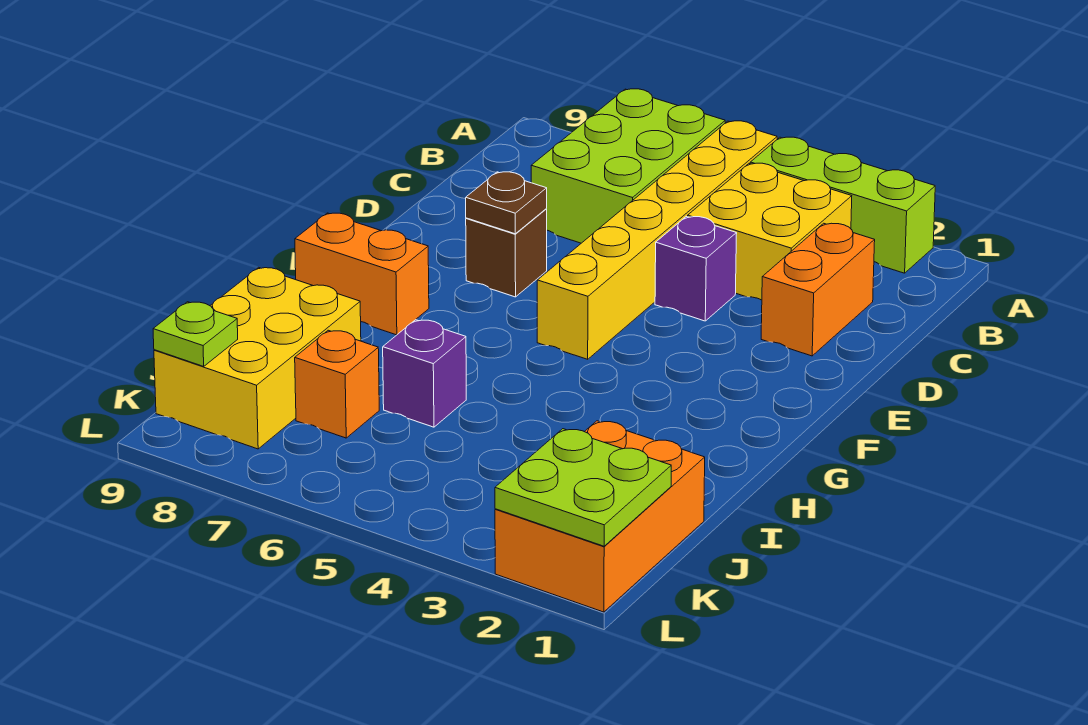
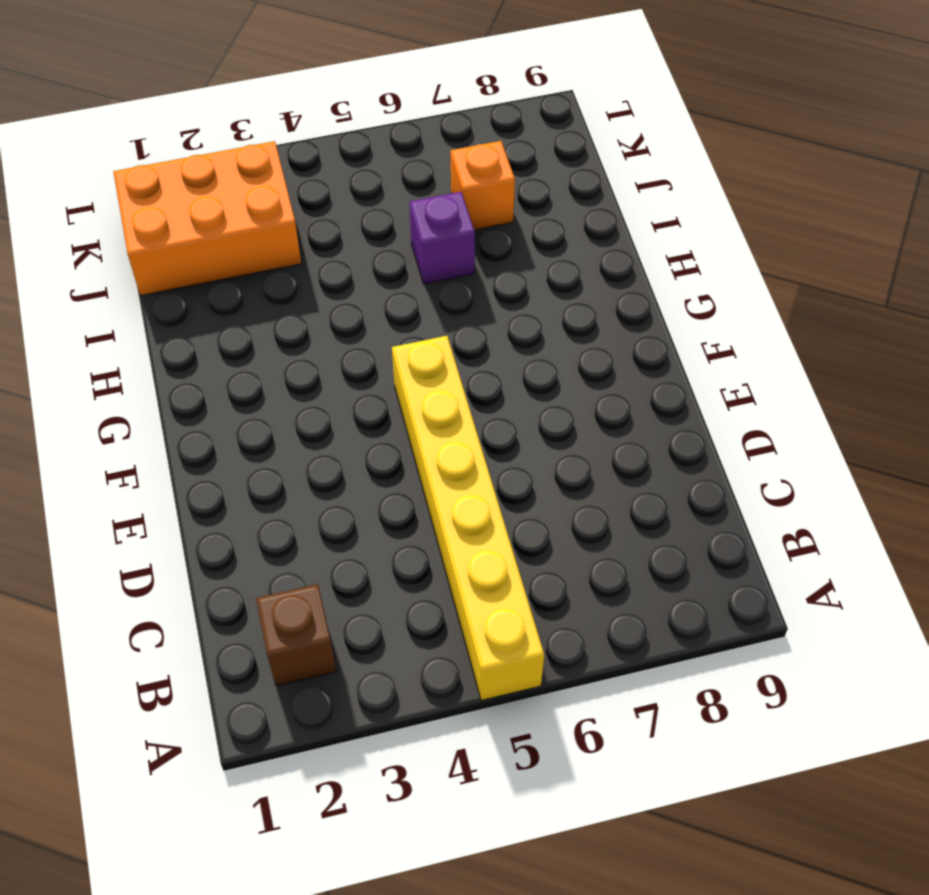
brown 1x1 brick [256,584,336,686] -> brown 1x1 brick moved to [466,209,547,297]
orange 2x3 brick [113,141,301,296] -> orange 2x3 brick turned to [495,421,705,612]
none -> lime 1x3 brick [750,137,935,273]
none -> lime 2x3 brick [531,89,725,243]
none -> yellow 2x2 brick [688,163,852,300]

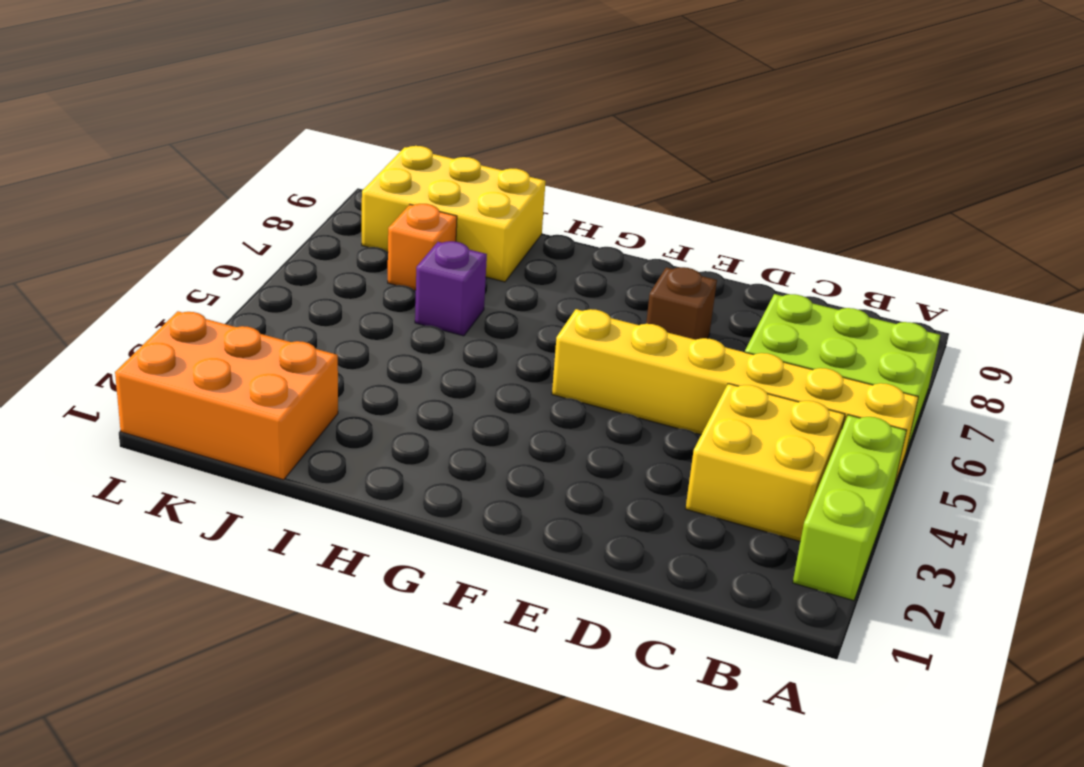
none -> orange 1x2 brick [761,223,875,356]
none -> purple 1x1 brick [655,217,737,321]
none -> orange 1x2 brick [295,213,429,335]

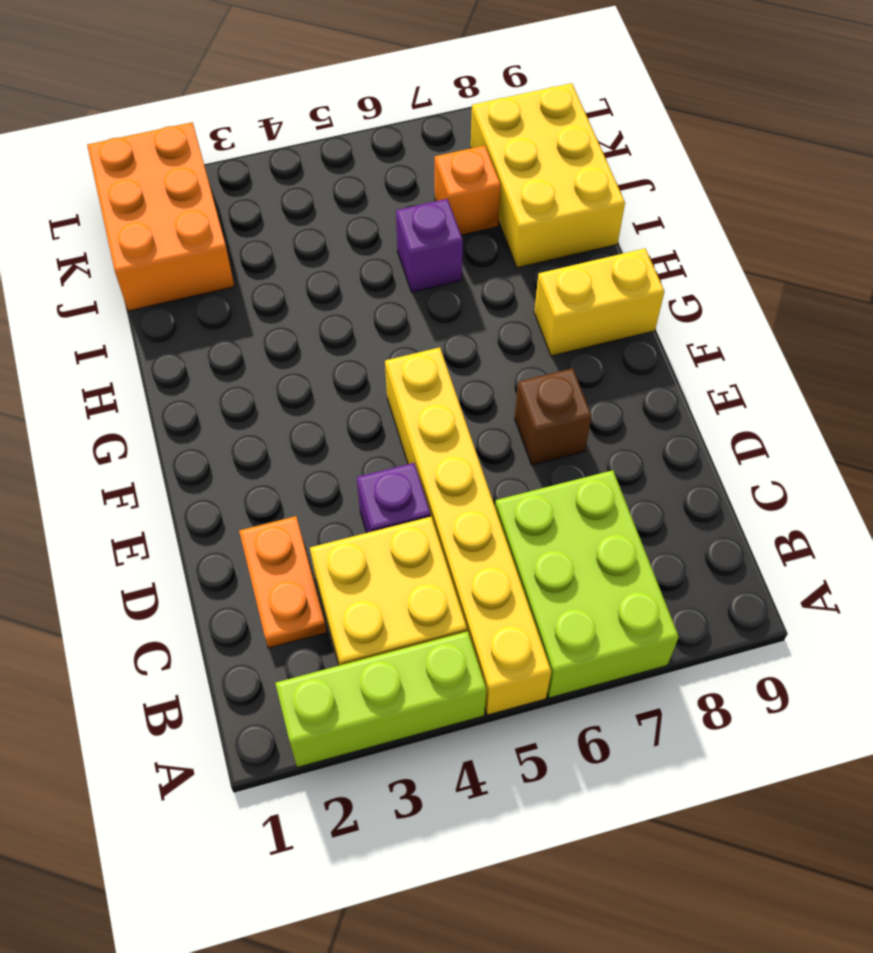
orange 1x2 plate [239,516,327,648] -> orange 1x2 brick [761,223,875,356]
yellow 1x2 brick [534,249,664,356] -> orange 1x2 brick [295,213,429,335]
none -> brown 1x1 plate [466,172,547,234]
none -> lime 2x2 plate [495,429,671,546]
none -> lime 1x1 plate [153,302,238,366]

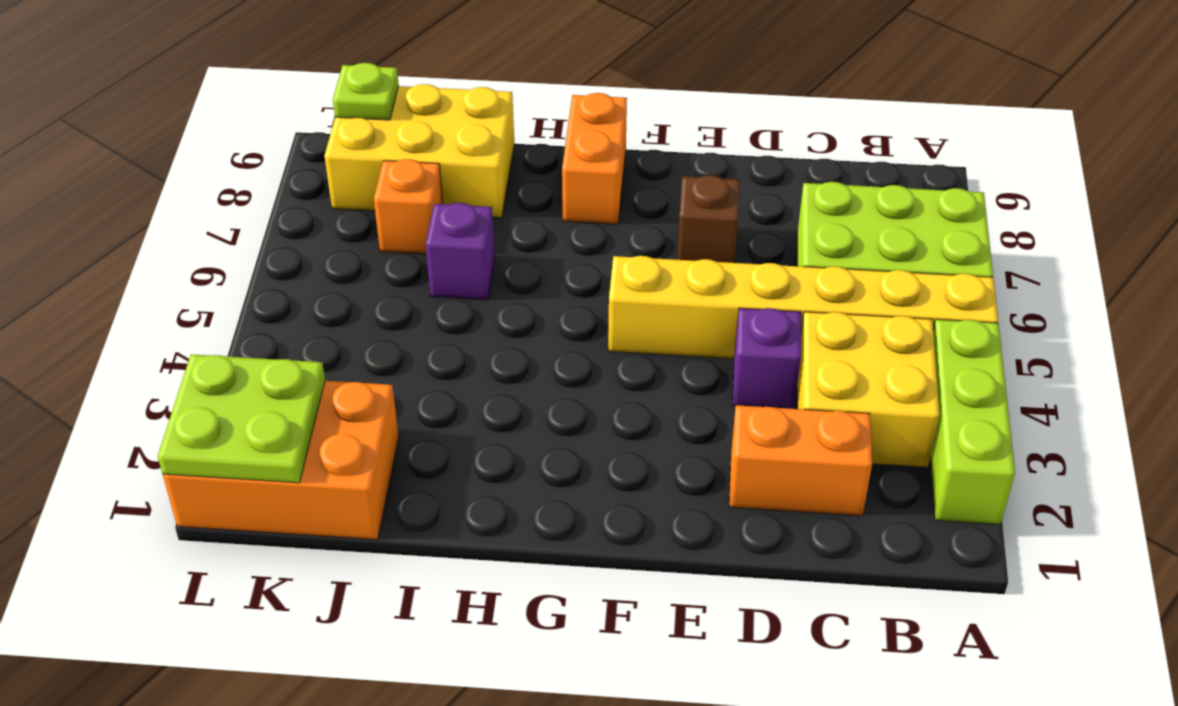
none -> brown 1x1 plate [466,172,547,234]

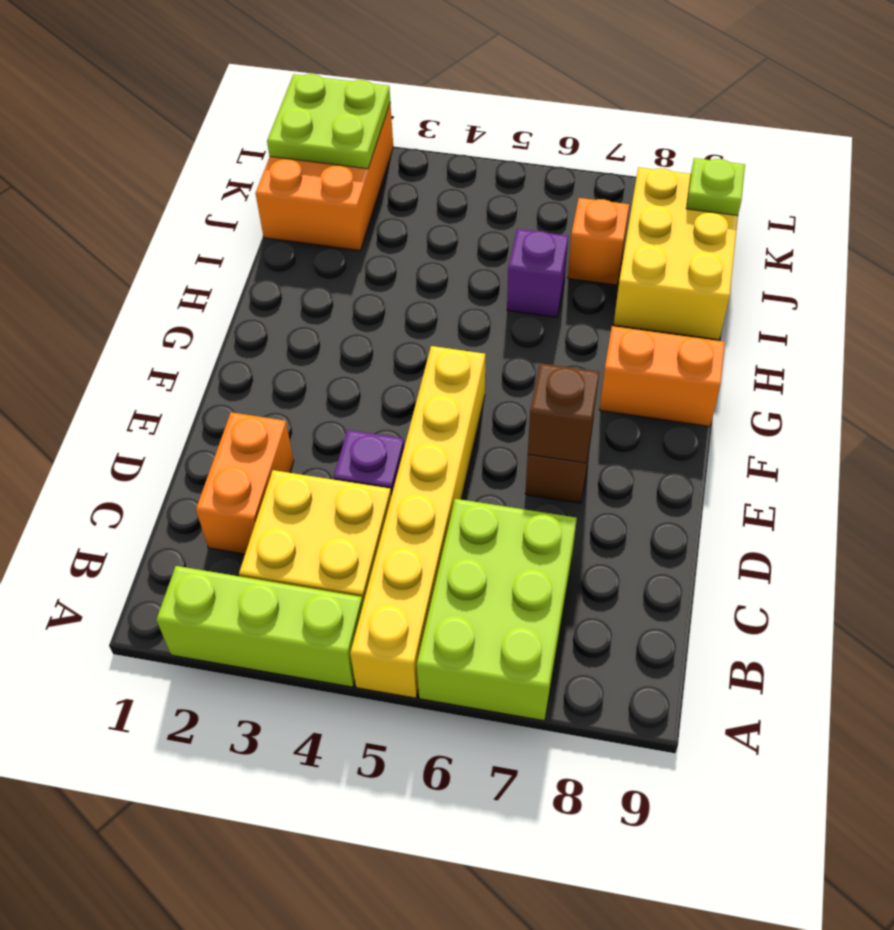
brown 1x1 brick [528,363,599,463] -> brown 1x1 plate [466,172,547,234]

